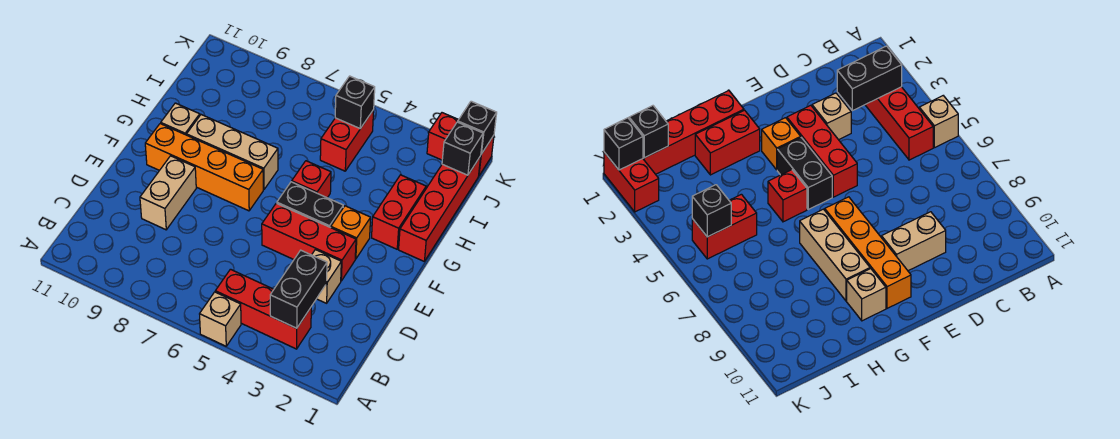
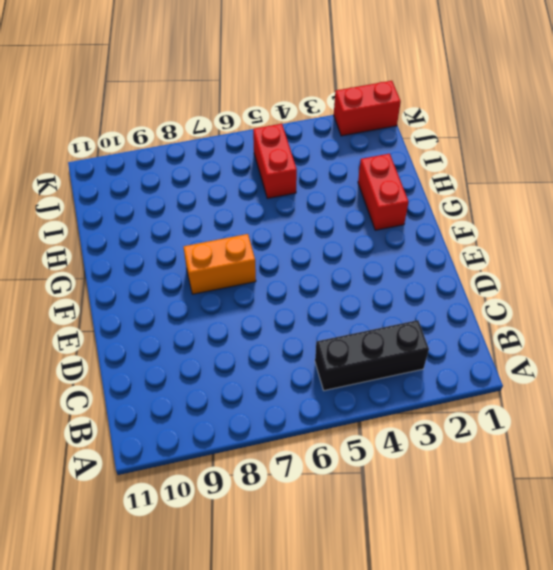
black 1x3 brick [315,320,429,391] -> red 1x3 brick [215,269,311,349]
orange 1x2 brick [184,234,256,294] -> orange 1x4 brick [145,124,263,211]
none -> tan 1x1 brick [200,292,241,346]
none -> tan 1x1 brick [312,250,341,303]
none -> tan 1x2 brick [140,156,196,230]

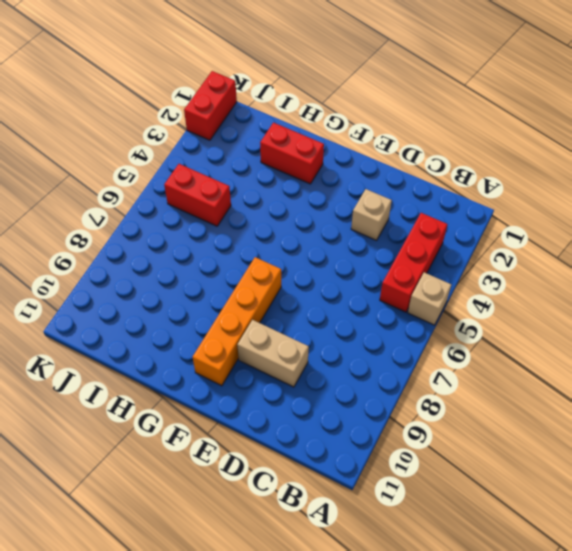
none -> red 1x3 brick [262,203,356,281]
none -> orange 1x1 brick [331,206,371,259]
none -> black 1x2 brick [277,182,343,227]

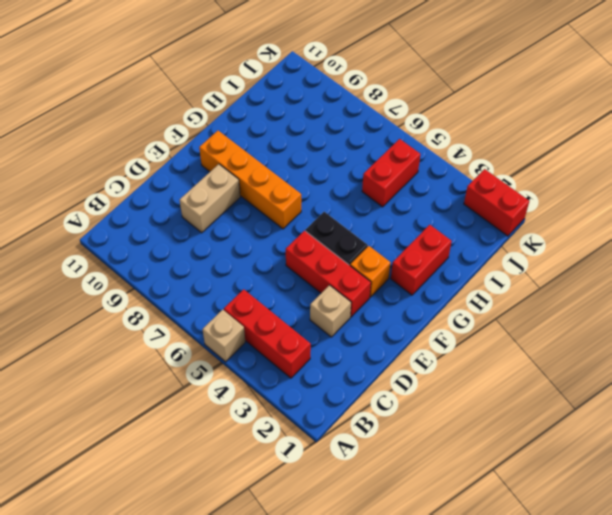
none -> red 1x4 brick [399,156,481,261]
none -> red 1x1 brick [292,161,331,198]
none -> tan 1x3 brick [187,115,278,190]

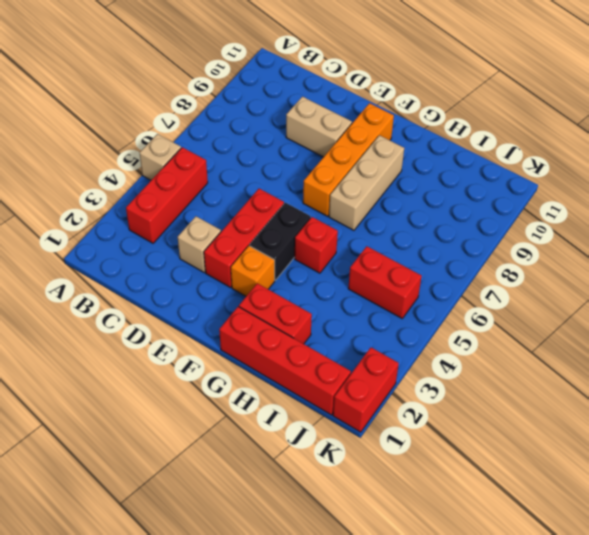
none -> tan 1x1 brick [161,103,200,135]
none -> black 1x2 brick [270,250,327,328]
none -> black 1x1 brick [442,122,483,175]

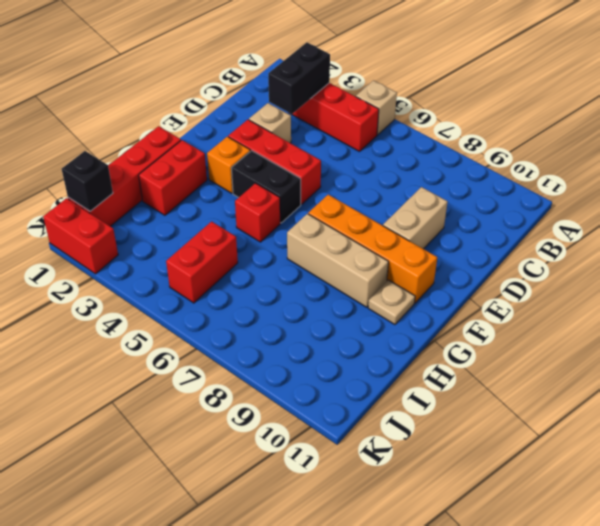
tan 1x1 plate [368,280,415,325] -> tan 1x1 brick [161,103,200,135]
none -> black 1x1 brick [335,76,375,128]
none -> black 1x1 brick [458,101,497,154]

